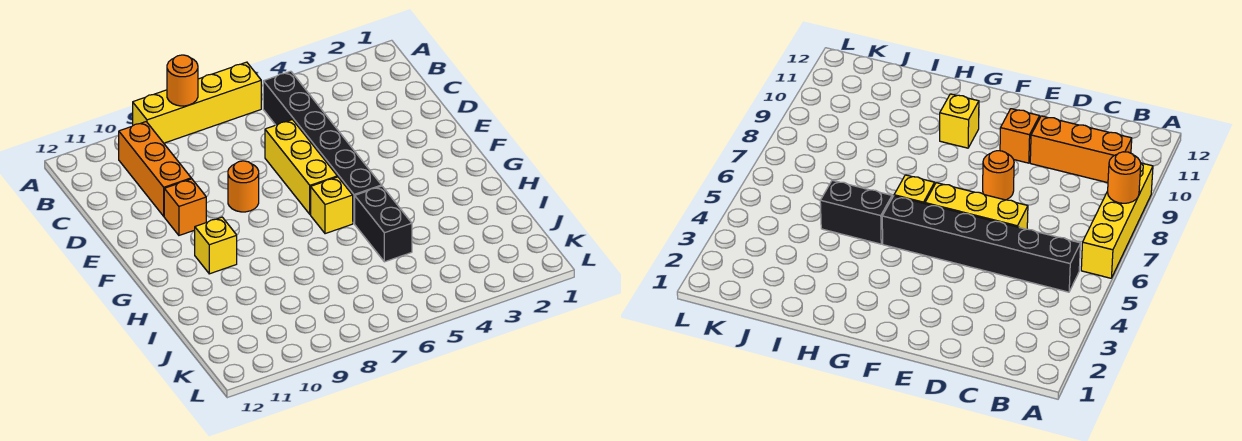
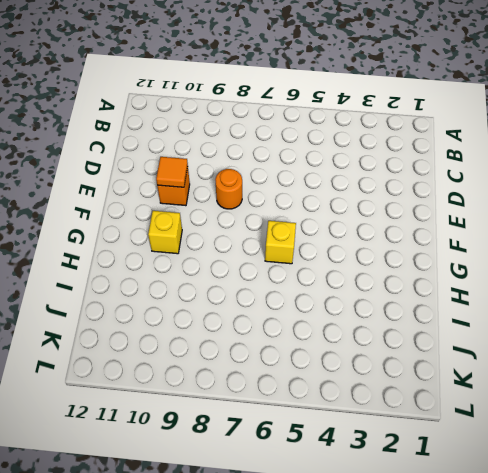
orange 1x1 tile [156,157,188,187] -> none
none -> yellow 1x4 brick [133,62,261,143]
none -> black 1x6 brick [263,71,382,224]

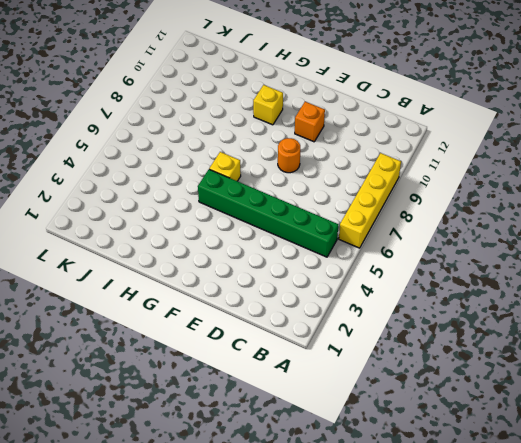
green 1x6 brick [198,169,338,257] -> black 1x6 brick [263,71,382,224]
none -> orange 1x3 brick [118,122,191,216]
none -> yellow 1x3 brick [265,120,337,214]

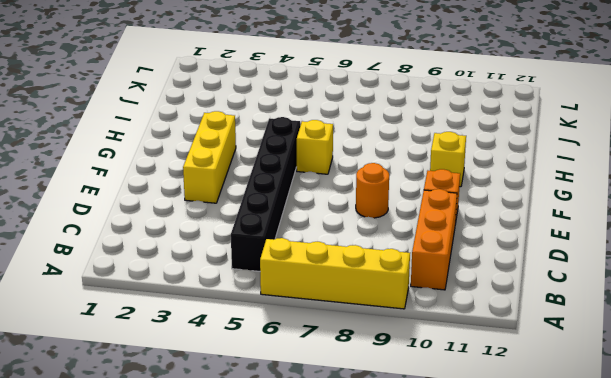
yellow 1x3 brick [183,111,236,203] -> yellow 1x3 brick moved to [265,120,337,214]
none -> black 1x2 brick [355,186,412,262]
none -> orange 1x1 round brick [167,55,198,106]

